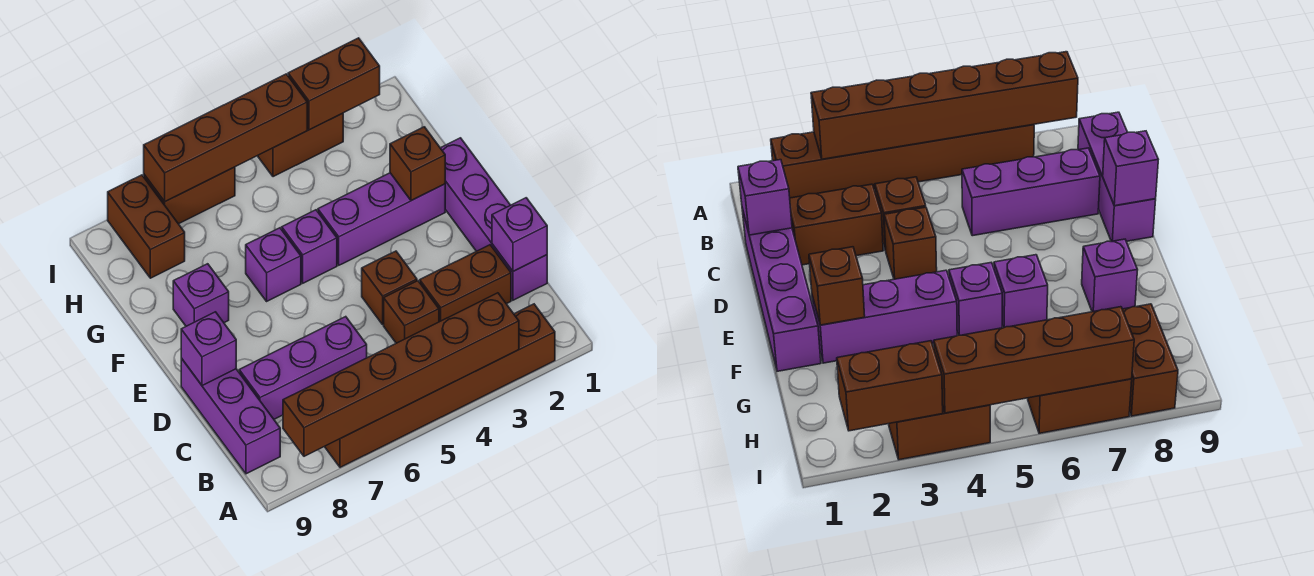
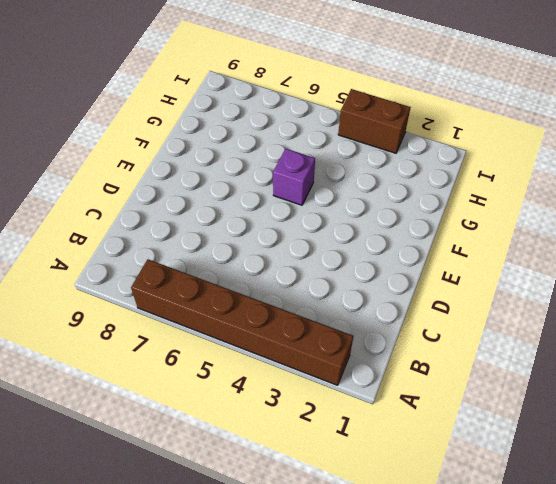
none -> purple 1x3 brick [181,358,280,474]
none -> purple 1x4 brick [441,138,547,300]
none -> brown 1x2 brick [420,245,511,322]

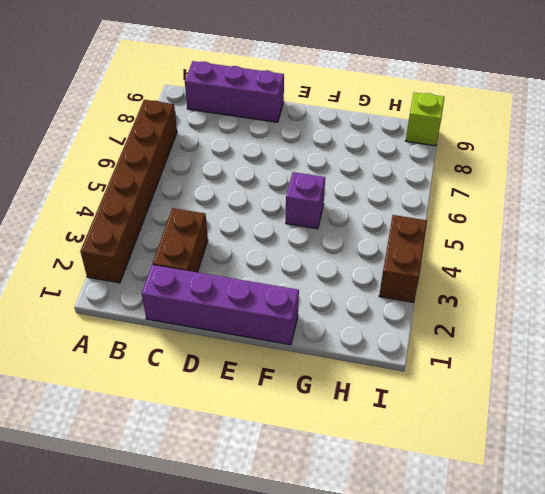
lime 1x1 brick [406,92,444,146] -> none
none -> brown 1x1 brick [384,281,439,343]
none -> purple 1x3 brick [239,317,367,419]
none -> brown 1x1 brick [362,251,417,324]

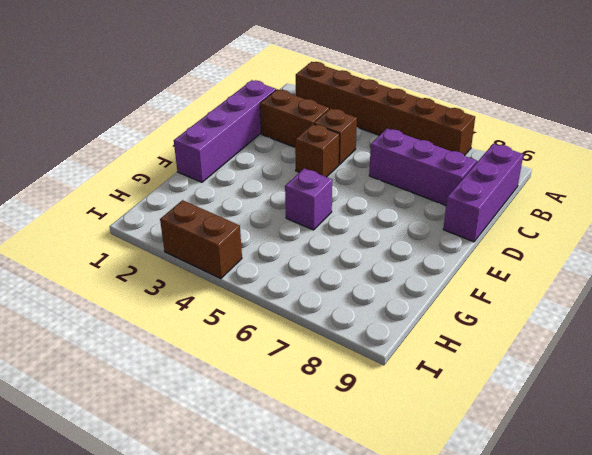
none -> purple 1x3 brick [318,173,445,265]
none -> purple 1x1 brick [246,228,301,301]
none -> purple 1x1 brick [173,264,229,326]

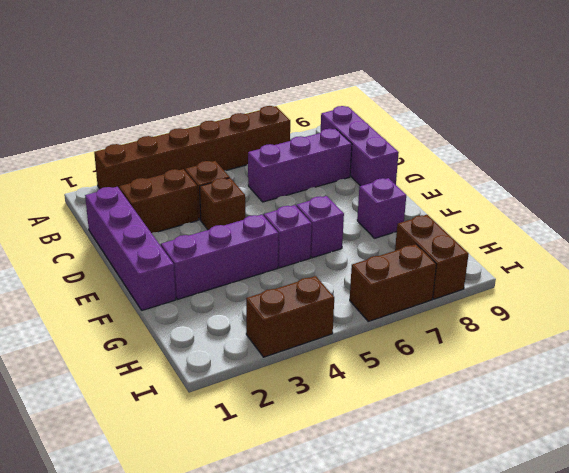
none -> brown 1x6 brick [283,293,519,456]
none -> purple 1x1 brick [492,198,547,271]
none -> purple 1x1 brick [181,312,236,386]

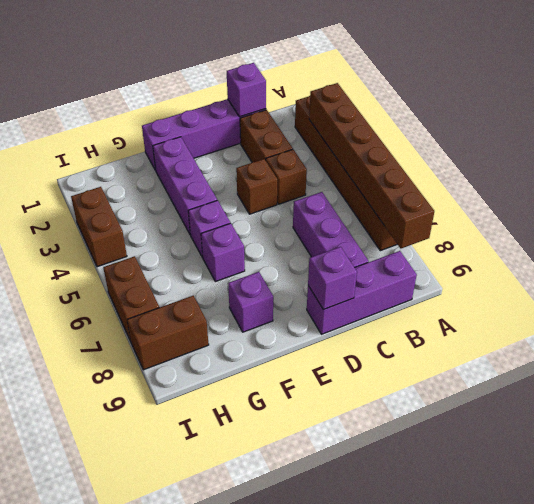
none -> brown 1x1 brick [390,127,445,201]
none -> brown 1x2 brick [288,38,380,130]
none -> brown 1x4 brick [144,74,307,201]

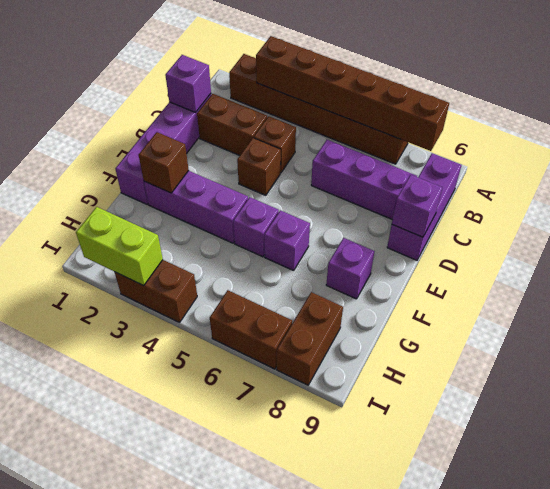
lime 1x2 brick [76,207,163,286] -> brown 1x2 brick [288,38,380,130]
none -> brown 1x4 brick [144,74,307,201]

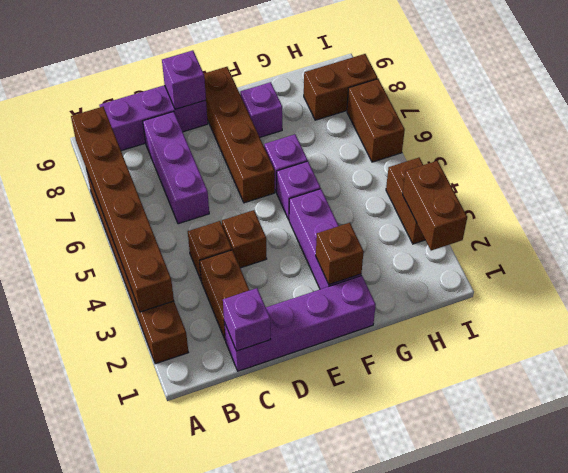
brown 1x4 brick [204,67,275,203] -> brown 1x4 brick moved to [144,74,307,201]

